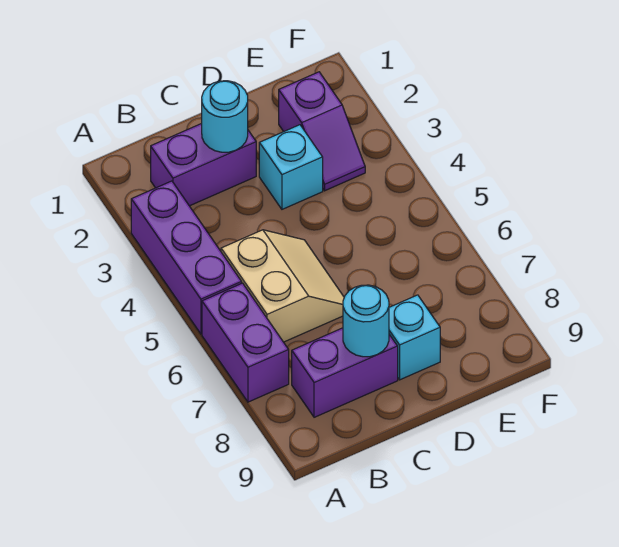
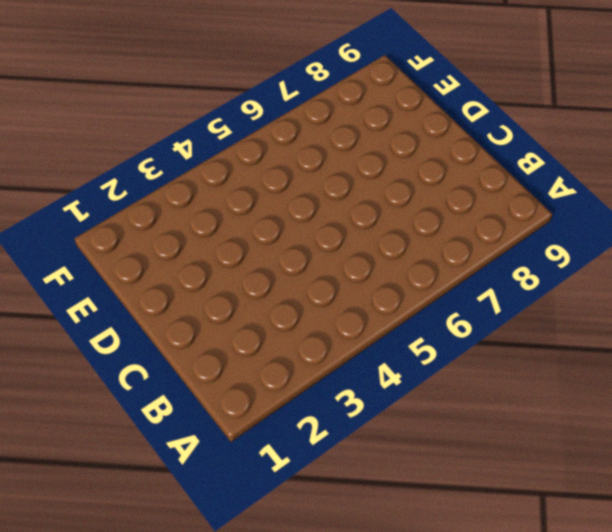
none -> purple 1x3 brick [131,181,242,334]
none -> purple 1x2 brick [202,283,289,402]

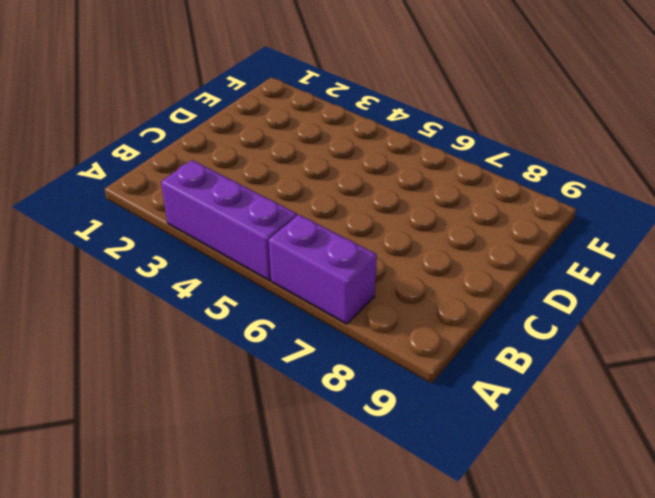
none -> purple 1x2 brick [151,123,256,206]
none -> tan 2x2 slope [221,230,344,342]

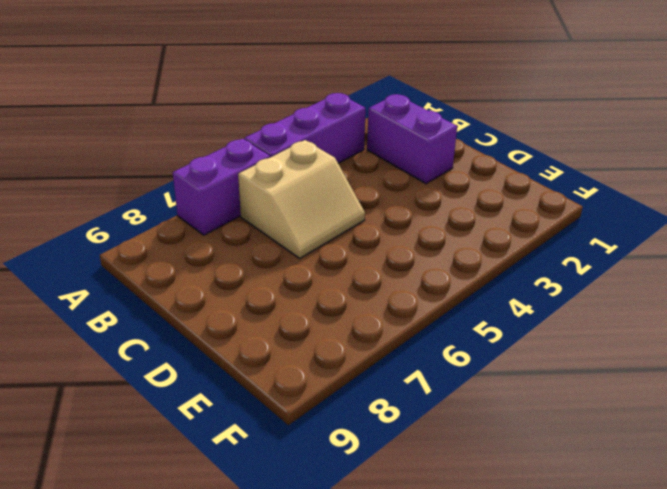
none -> purple 1x2 brick [292,328,398,417]
none -> cyan 1x1 brick [259,125,323,209]

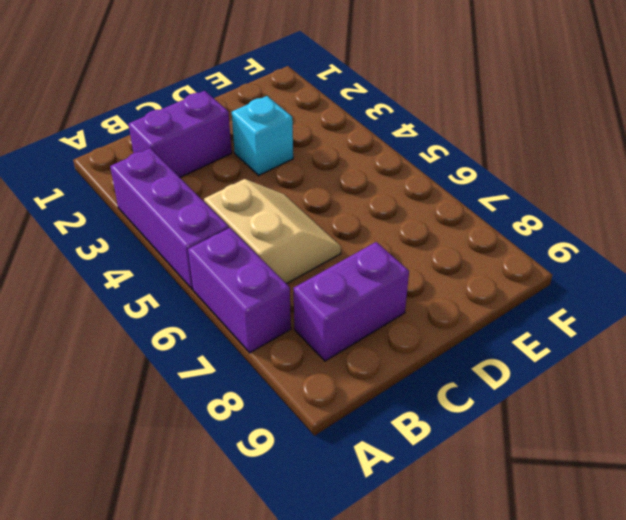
none -> cyan 1x1 brick [389,295,440,380]
none -> purple 1x2 slope [279,72,365,191]

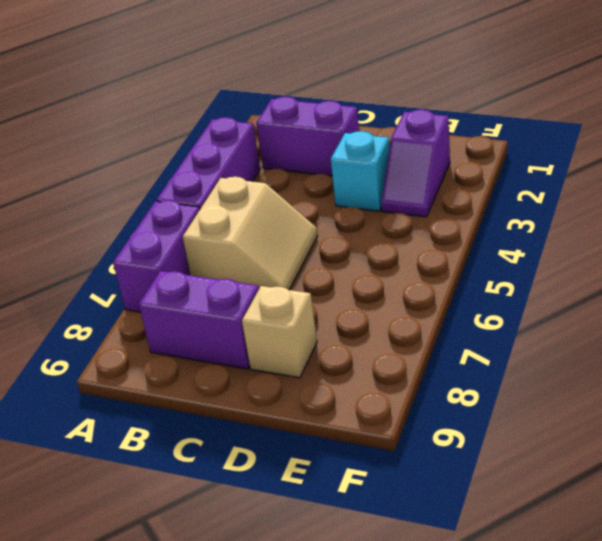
tan 1x1 brick [242,286,317,378] -> cyan 1x1 brick [389,295,440,380]
none -> cyan 1x1 round brick [202,81,248,152]
none -> cyan 1x1 round brick [343,285,389,357]

